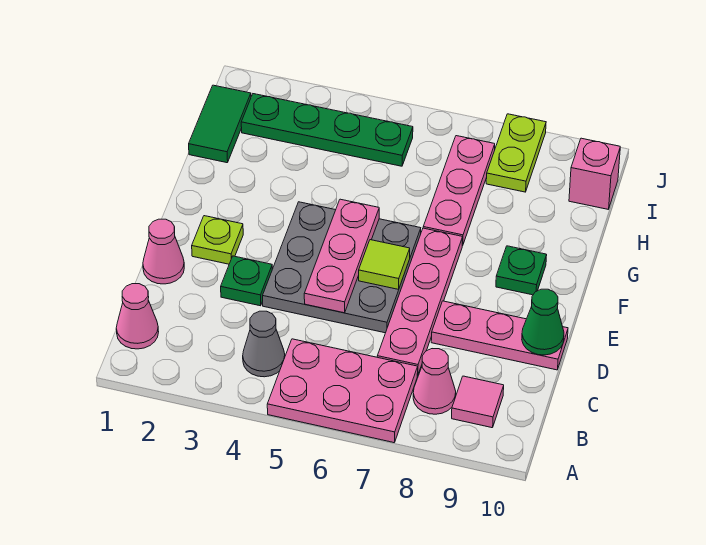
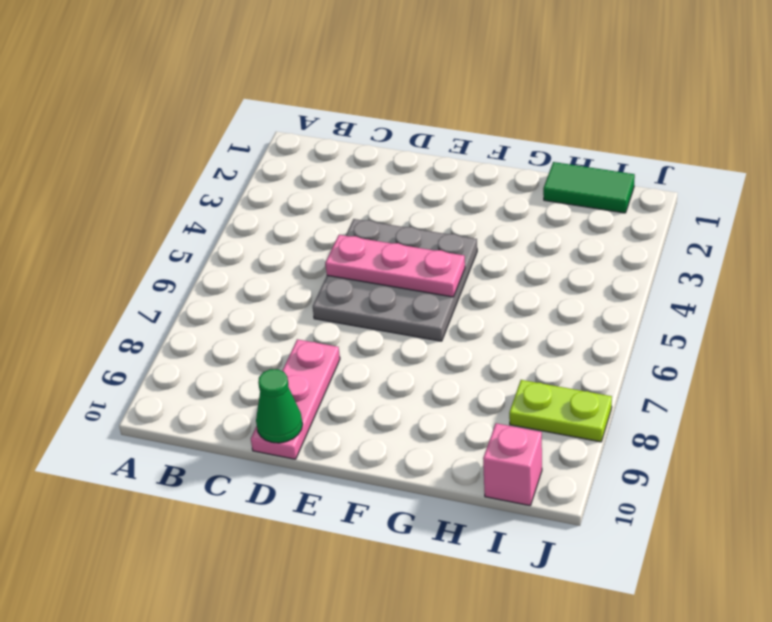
none -> pink 2x3 plate [267,339,418,443]
none -> pink 1x1 cone [116,284,159,349]
none -> grey 1x1 cone [243,311,285,377]

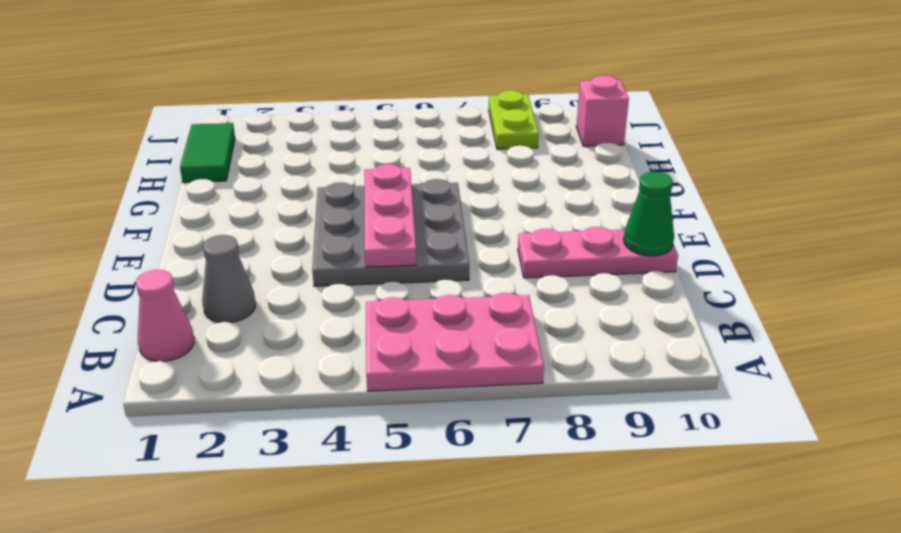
grey 1x1 cone [202,235,256,323] -> grey 1x1 cone moved to [243,311,285,377]
none -> pink 1x1 cone [413,349,456,414]
none -> pink 1x1 tile [452,376,504,428]
none -> pink 1x4 plate [377,228,463,375]

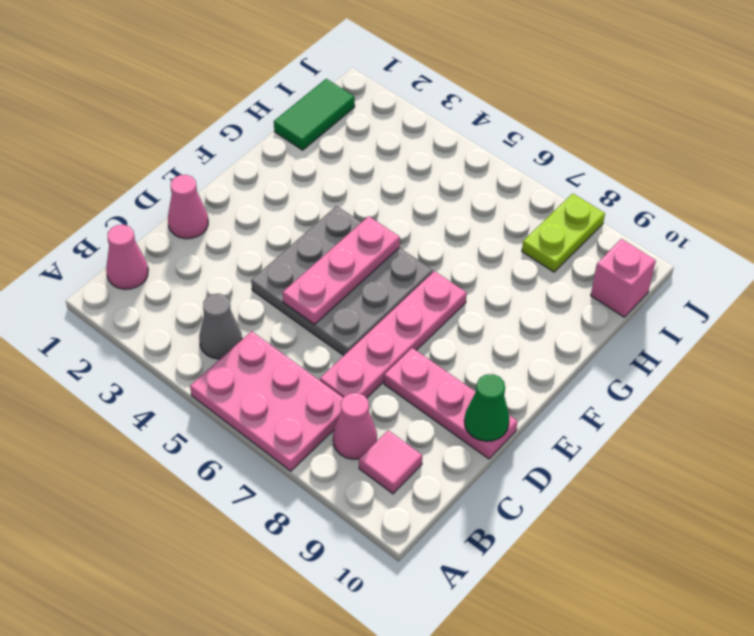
none -> green 1x1 plate [221,256,272,306]
none -> lime 1x1 plate [192,216,243,264]
none -> green 1x1 plate [496,246,547,295]

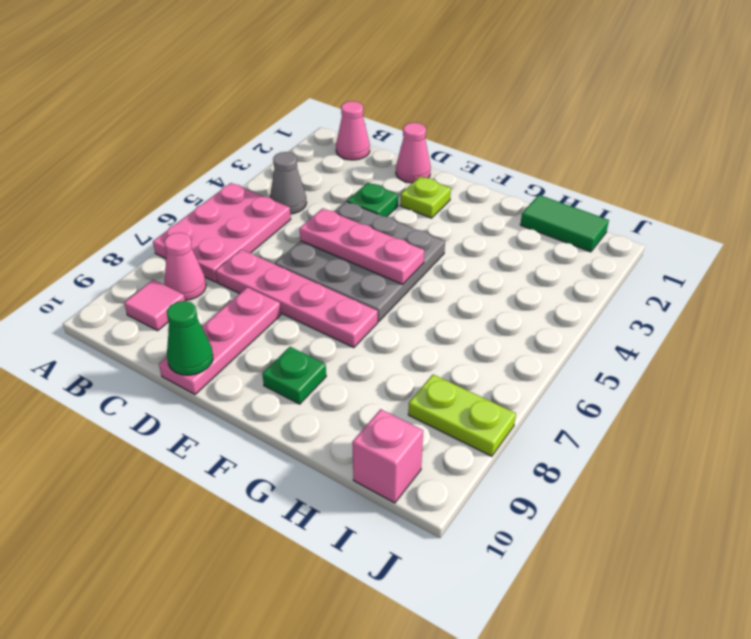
none -> pink 1x3 plate [423,136,495,246]
none -> green 1x4 plate [241,94,413,166]
none -> lime 1x1 tile [359,240,410,289]

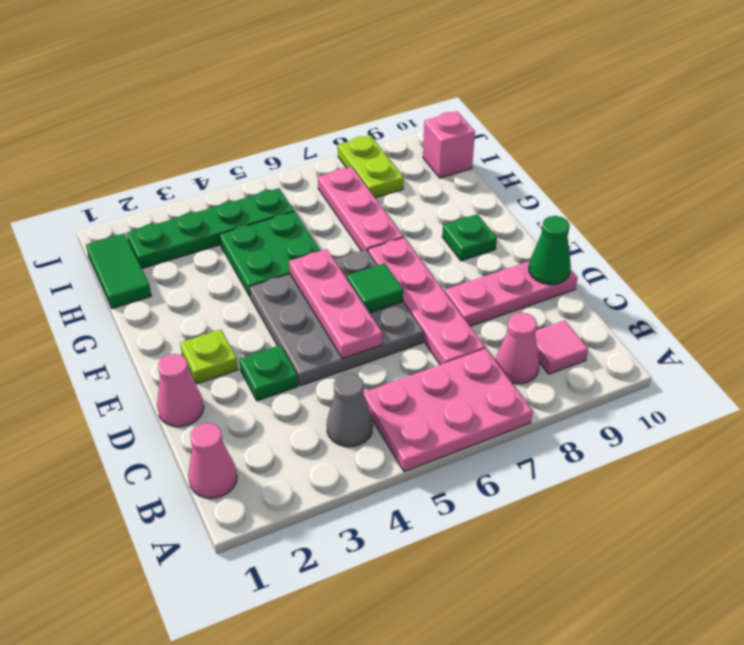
green 1x1 tile [347,263,403,313] -> lime 1x1 tile [359,240,410,289]
green 2x2 plate [219,212,320,296] -> none

